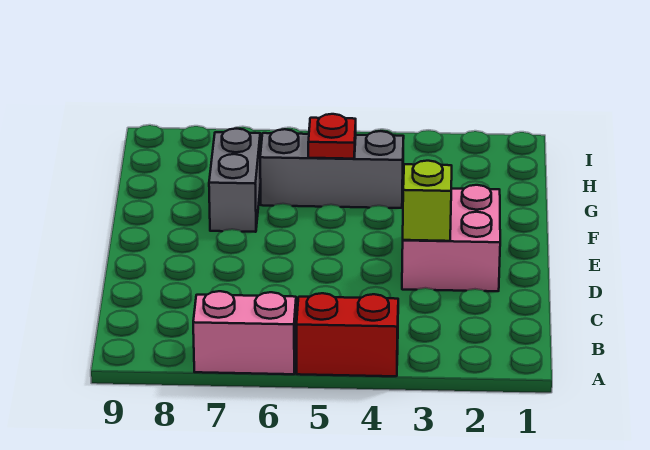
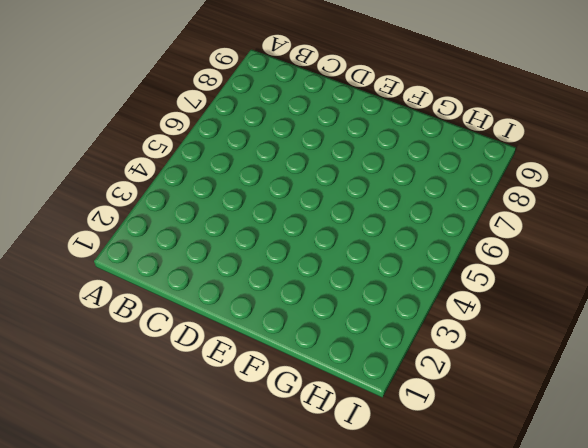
none -> red 1x2 brick [297,293,398,376]
none -> pink 1x2 brick [193,291,296,374]

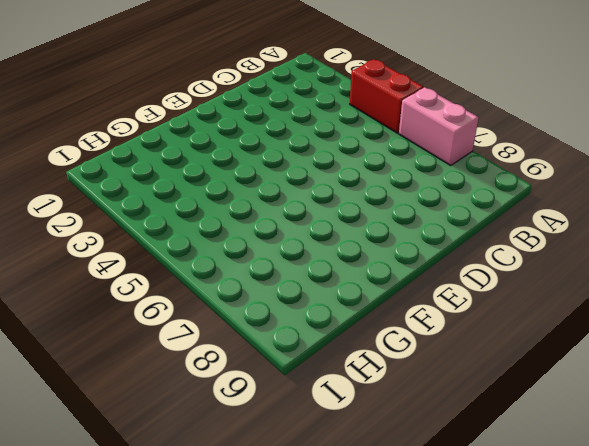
none -> pink 2x2 brick [402,185,500,291]
none -> grey 1x2 brick [209,129,261,232]

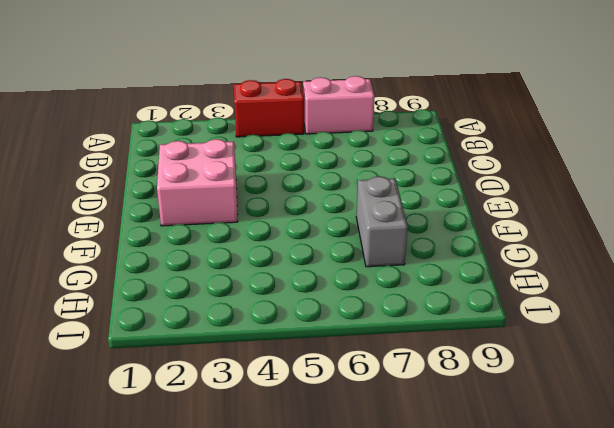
none -> grey 1x3 brick [260,129,404,208]
none -> lime 1x1 brick [403,161,452,241]

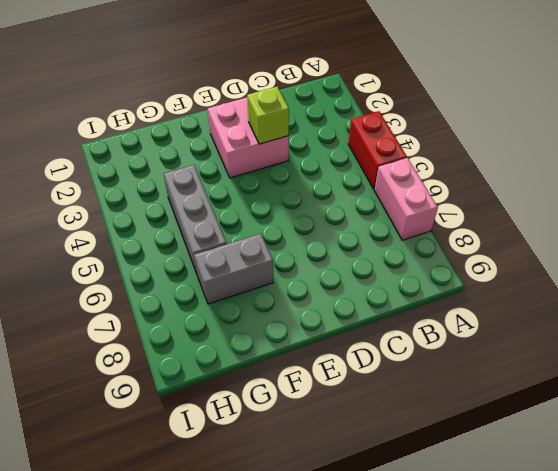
none -> red 1x1 plate [308,114,356,159]

